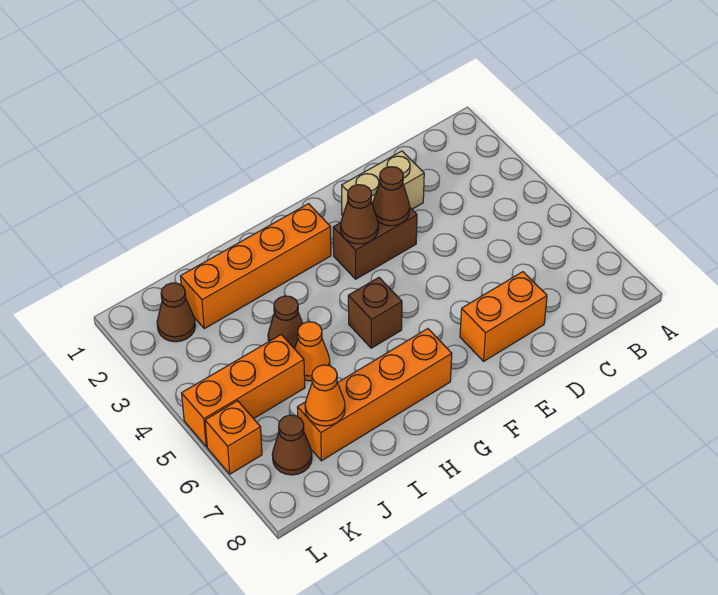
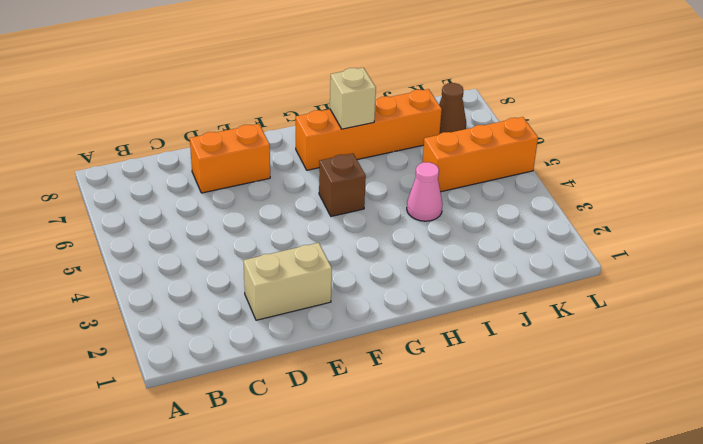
tan 1x1 brick [330,68,376,129] -> none
pink 1x1 cone [407,162,443,221] -> brown 1x1 cone [268,296,303,349]
none -> brown 1x2 brick [333,208,417,279]
none -> orange 1x4 brick [181,204,331,329]
none -> orange 1x1 cone [295,322,330,381]

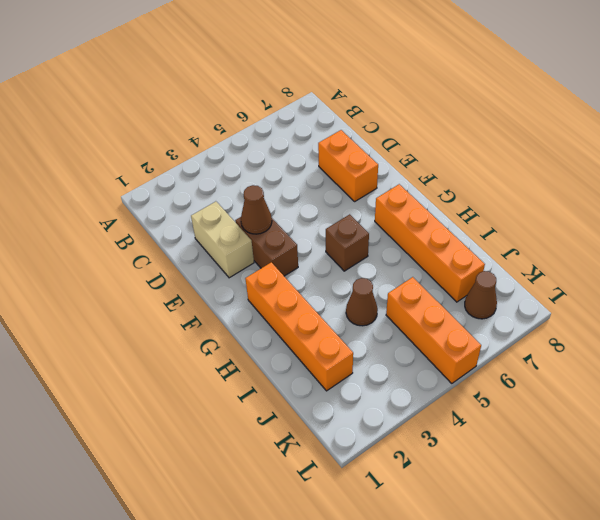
none -> orange 1x1 cone [295,322,330,381]
none -> brown 1x1 cone [157,283,195,342]
none -> orange 1x1 brick [205,401,262,474]

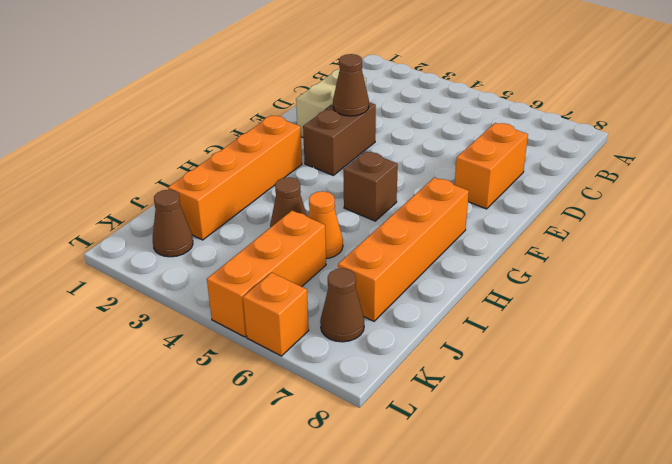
none -> brown 1x1 cone [341,185,378,244]
none -> orange 1x1 cone [305,365,345,426]

